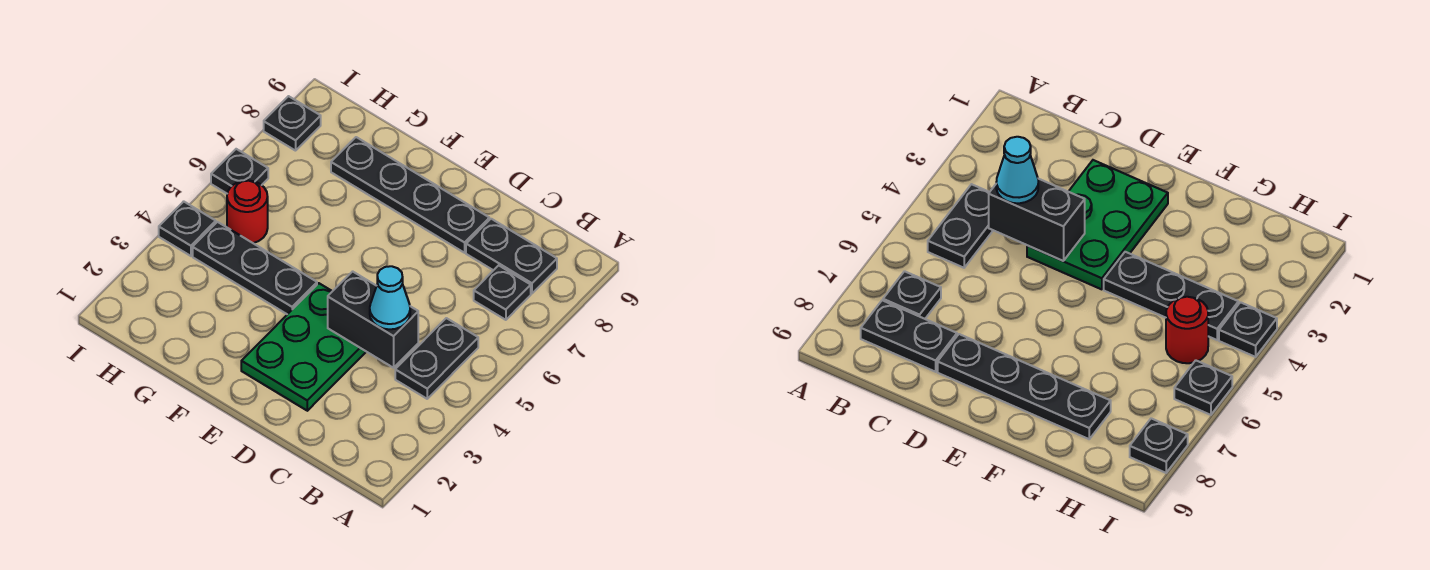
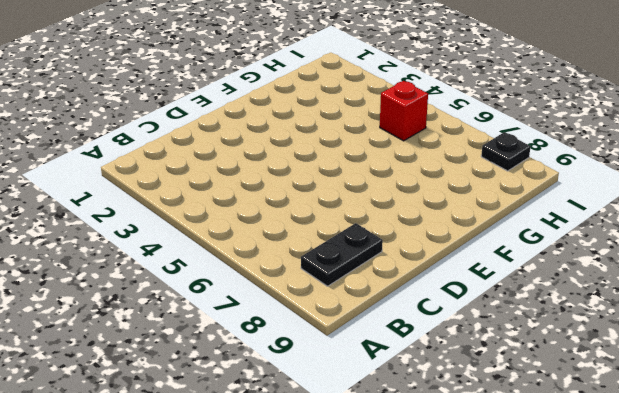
red 1x1 brick [380,81,428,141] -> red 1x1 round brick [227,180,268,243]
none -> black 1x2 plate [395,318,478,399]
none -> black 1x1 plate [474,265,531,320]
none -> green 2x3 plate [241,283,366,411]

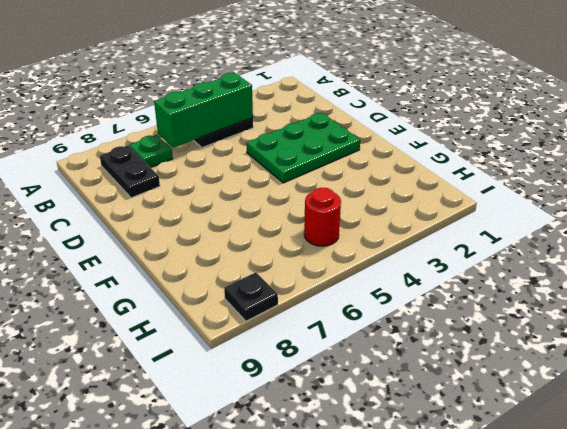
green 1x3 brick [154,73,253,148] -> none
green 1x1 plate [129,135,173,168] -> black 1x1 plate [474,265,531,320]
none -> black 1x4 plate [331,137,489,253]
none -> black 1x3 plate [193,222,317,314]
none -> black 1x1 plate [159,201,216,256]

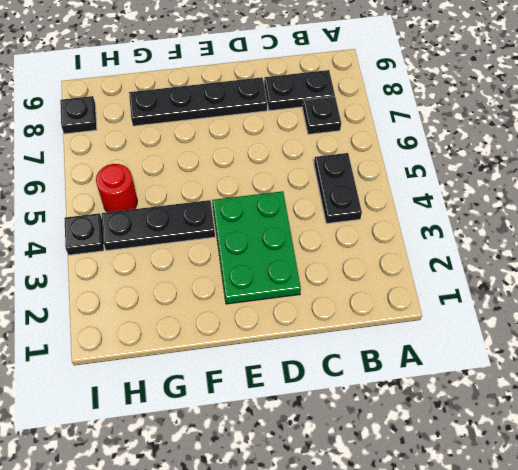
none -> black 1x1 plate [211,149,268,193]
none -> black 1x2 brick [328,271,418,368]
none -> cyan 1x1 cone [370,266,410,329]

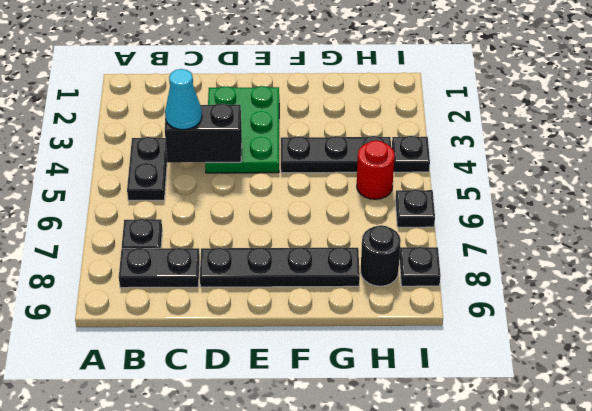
black 1x1 round brick [361,225,401,286] -> none

